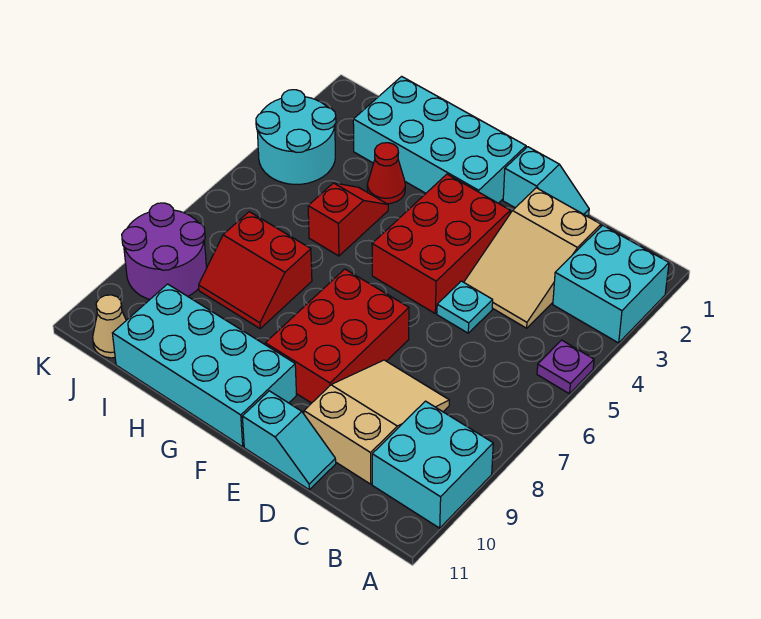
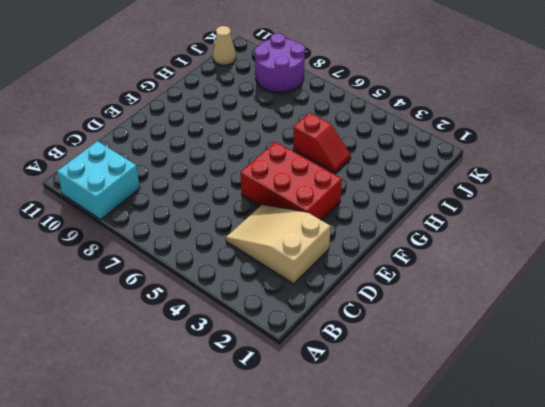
none -> cyan 2x2 brick [553,225,669,343]
none -> purple 1x1 plate [537,340,594,394]
none -> tan 2x3 slope [304,360,449,484]

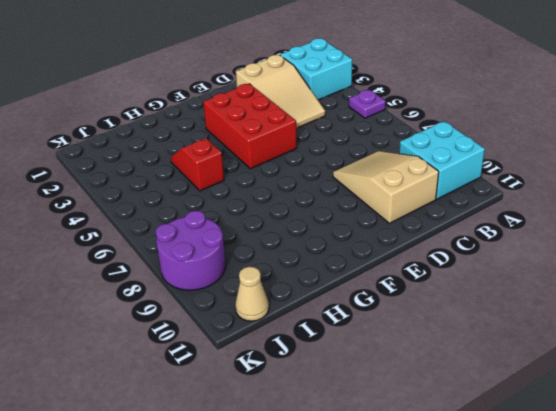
none -> cyan 1x2 slope [503,147,589,216]
none -> cyan 1x1 plate [437,281,493,333]
none -> cyan 1x2 slope [242,391,336,490]

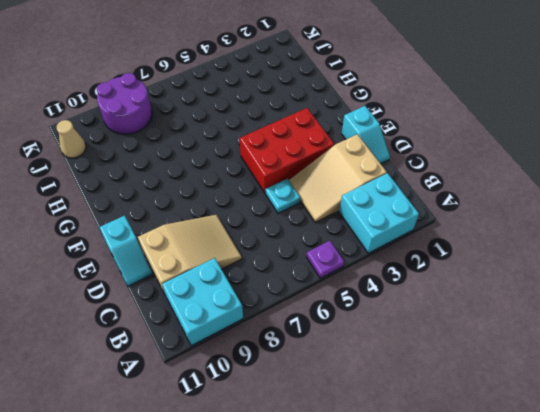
none -> red 2x3 brick [265,269,409,403]
none -> cyan 2x4 brick [353,76,526,203]
none -> cyan 2x4 brick [112,284,297,447]

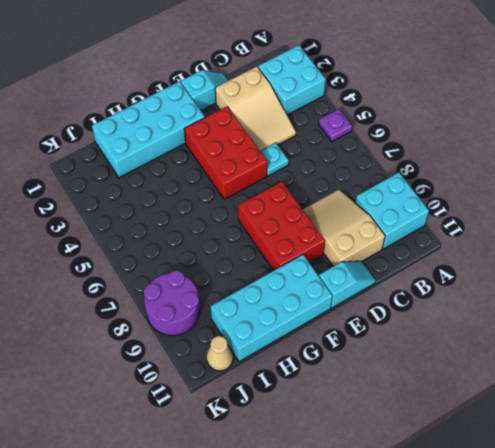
none -> red 1x1 cone [367,143,405,204]
none -> red 1x2 slope [308,183,388,256]
none -> red 2x2 slope [199,212,312,328]

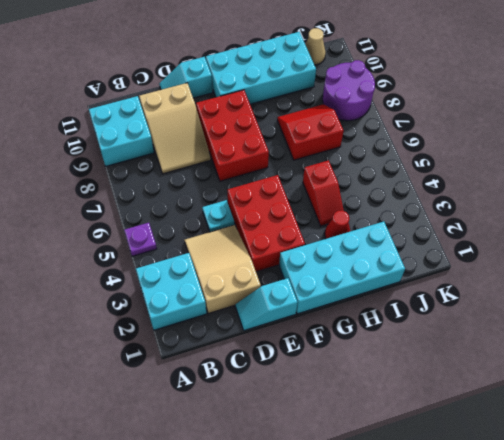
none -> cyan 2x2 round brick [256,90,336,184]

